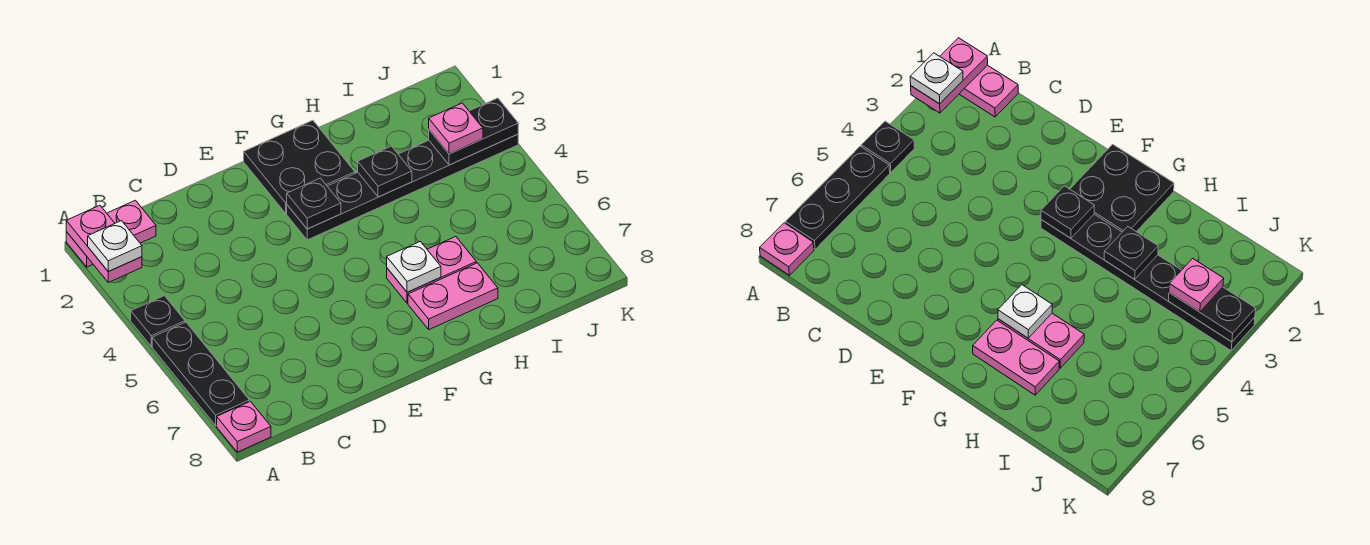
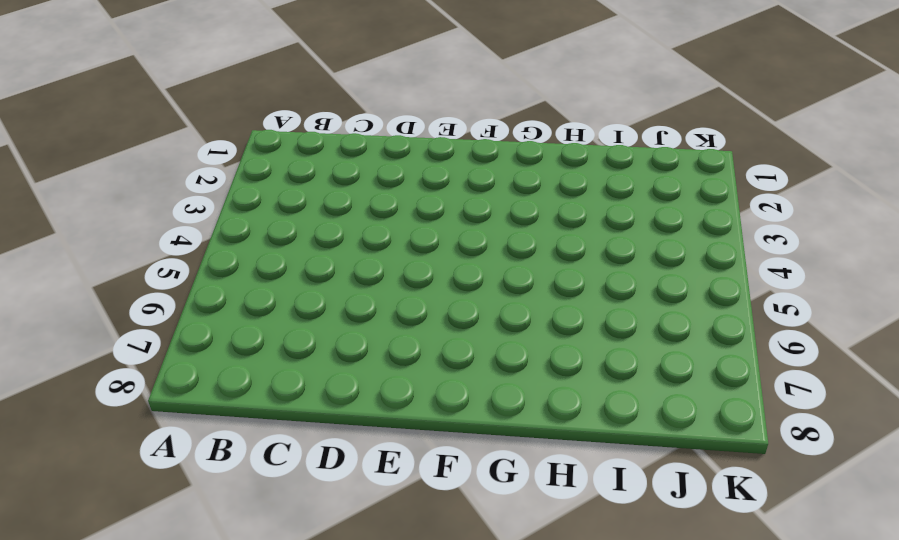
none -> pink 1x2 plate [66,200,156,267]
none -> black 1x1 plate [131,296,185,346]
none -> black 1x3 plate [152,322,249,426]

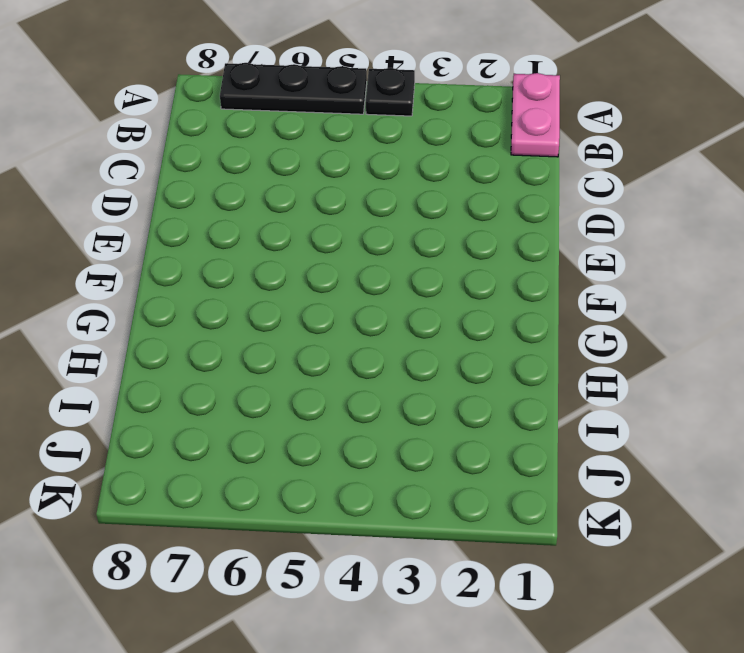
none -> pink 1x1 plate [217,401,271,452]
none -> black 2x2 plate [244,120,355,213]
none -> black 1x6 plate [287,134,518,240]

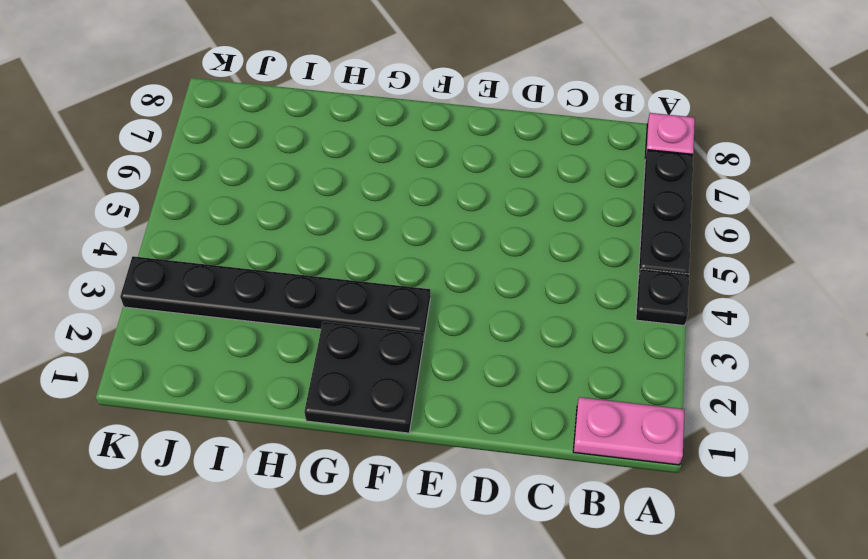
none -> pink 1x2 plate [387,237,476,303]
none -> pink 1x2 plate [408,263,498,330]
none -> pink 1x2 plate [66,205,142,282]

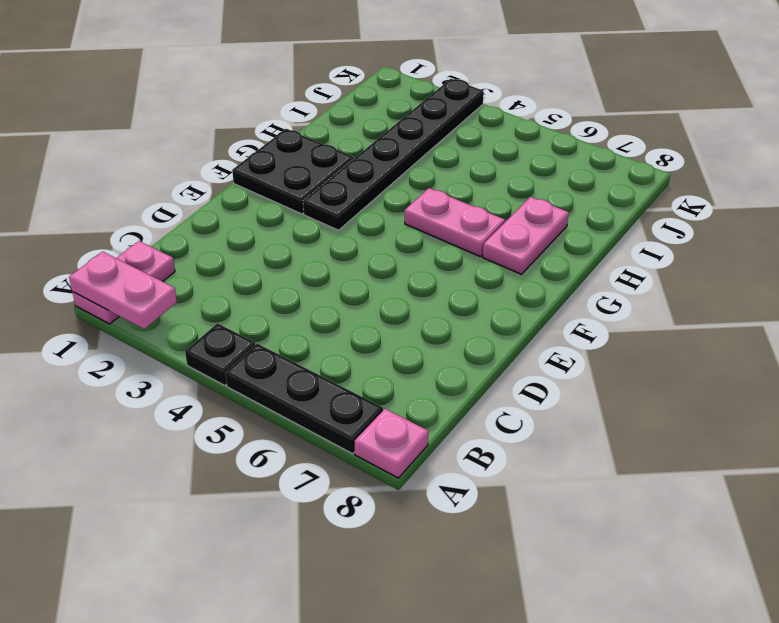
pink 1x2 plate [405,188,505,257] -> pink 1x2 plate turned to [387,237,476,303]
none -> black 1x1 plate [287,178,341,229]
none -> white 1x1 plate [387,241,441,292]
none -> black 1x1 plate [358,146,412,197]

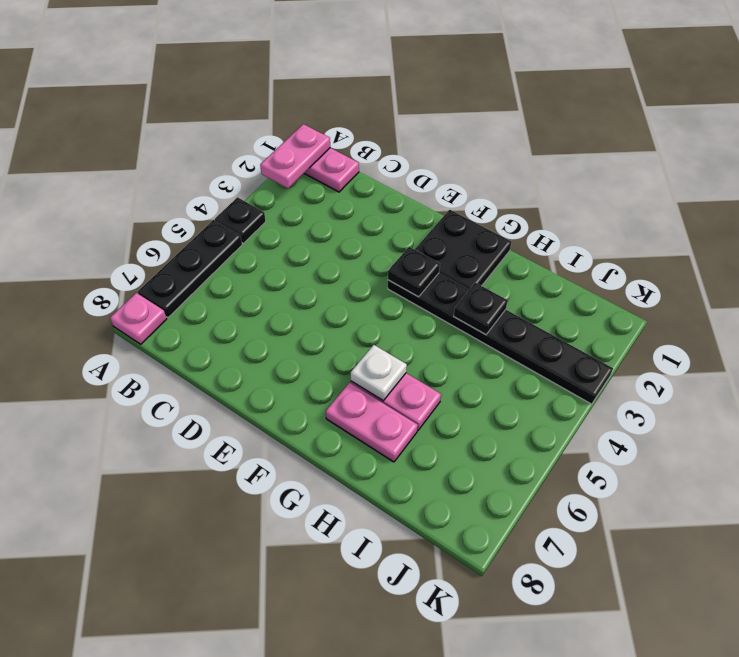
none -> black 1x2 plate [429,98,518,165]
none -> white 1x1 plate [88,221,142,272]
none -> pink 1x1 plate [429,103,483,154]

